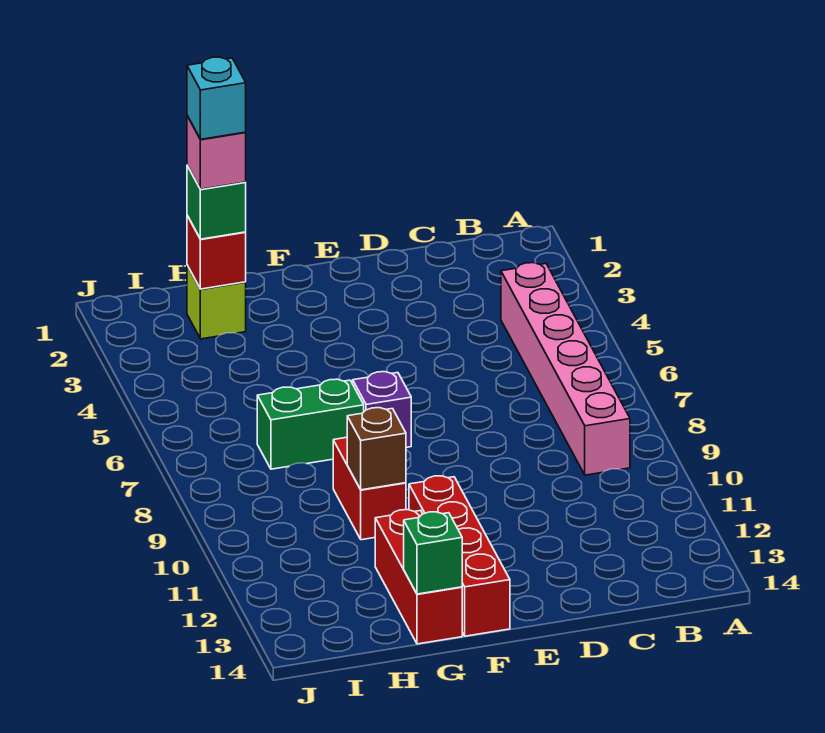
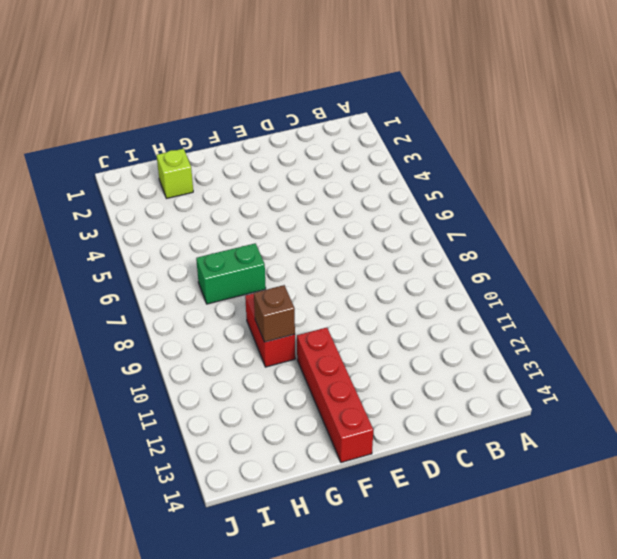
none -> pink 1x6 brick [501,263,630,475]
none -> purple 1x1 brick [353,372,411,447]
none -> red 1x3 brick [375,510,462,644]

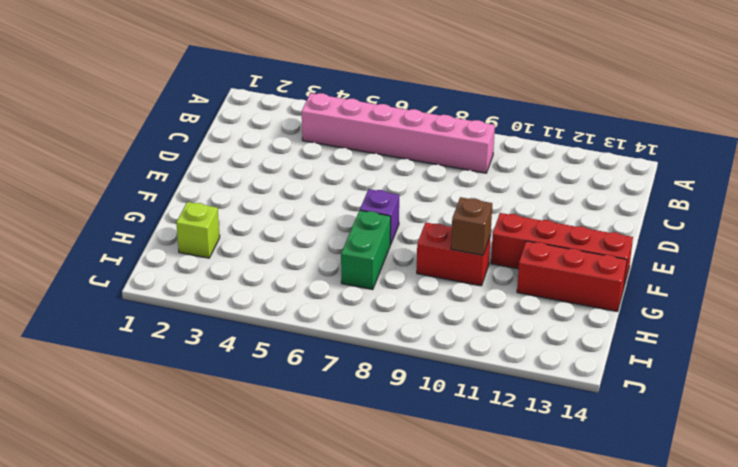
none -> green 1x1 brick [404,512,462,594]
none -> red 1x1 brick [187,216,246,289]
none -> green 1x1 brick [187,166,246,239]

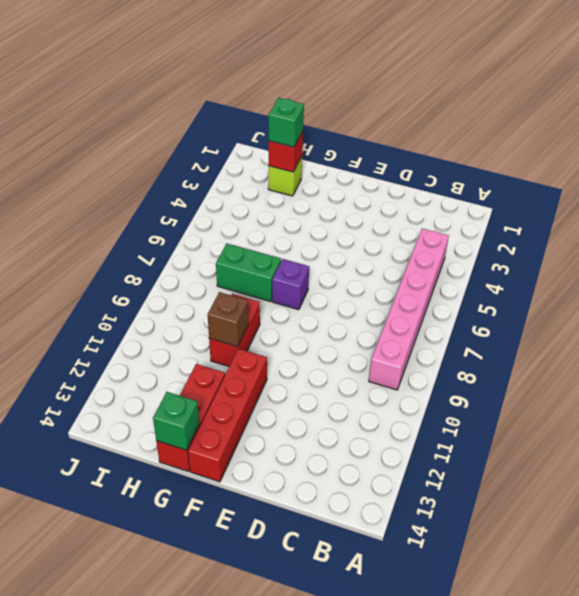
none -> pink 1x1 brick [187,116,246,189]
none -> cyan 1x1 brick [187,57,246,139]

